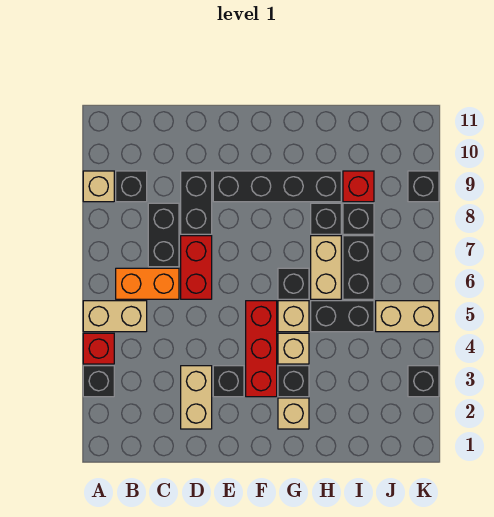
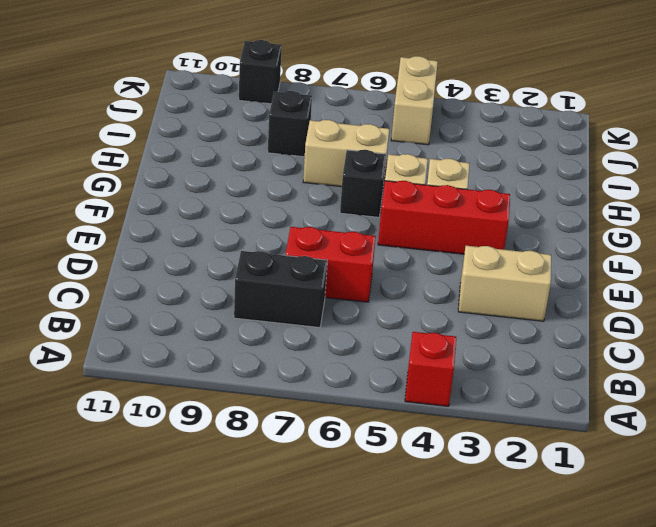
none -> black 1x1 brick [83,366,114,397]
none -> tan 1x2 brick [83,301,147,332]
none -> tan 1x1 brick [83,171,114,202]

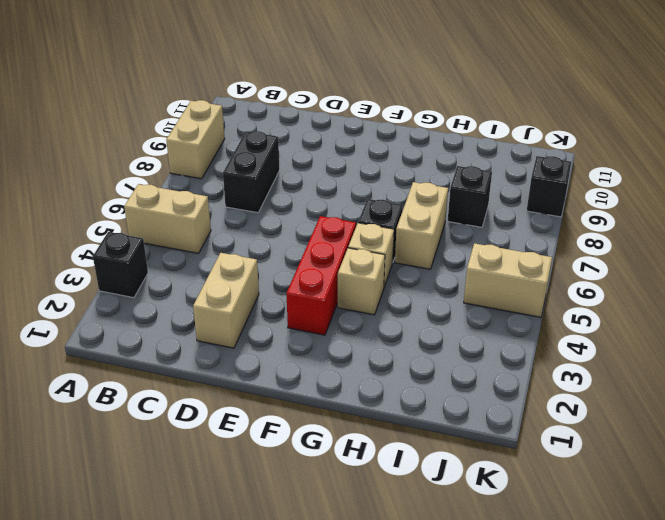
tan 1x2 brick [166,100,225,179] -> tan 1x1 brick [83,171,114,202]
none -> red 1x1 brick [83,333,114,364]
none -> orange 1x2 brick [116,268,179,299]
none -> black 1x1 brick [116,171,147,202]

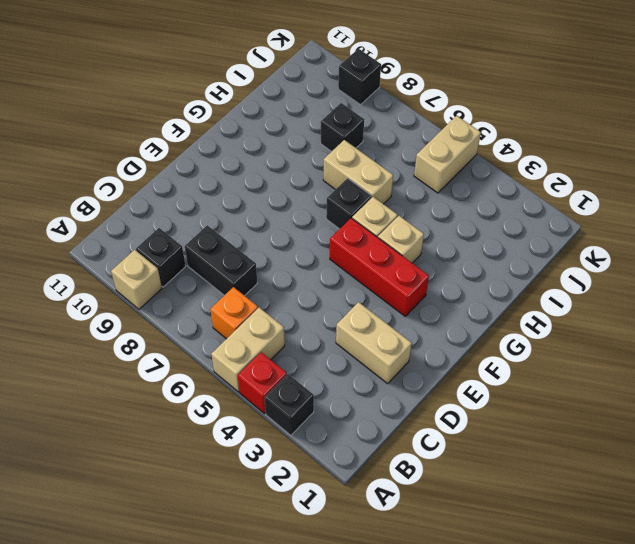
orange 1x1 brick [210,287,258,339] -> orange 1x2 brick [116,268,179,299]
none -> red 1x2 brick [181,236,212,299]
none -> black 1x2 brick [181,171,212,234]
none -> black 1x1 brick [213,366,244,397]

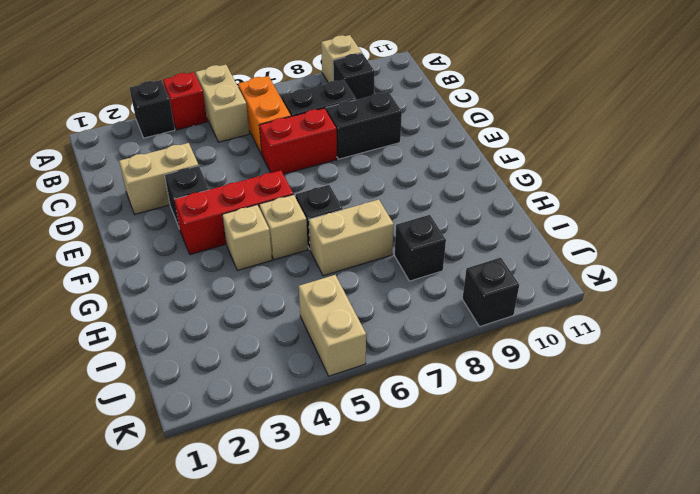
none -> black 1x4 brick [213,171,341,202]
none -> tan 1x1 brick [278,398,309,429]
none -> black 1x1 brick [278,366,309,397]

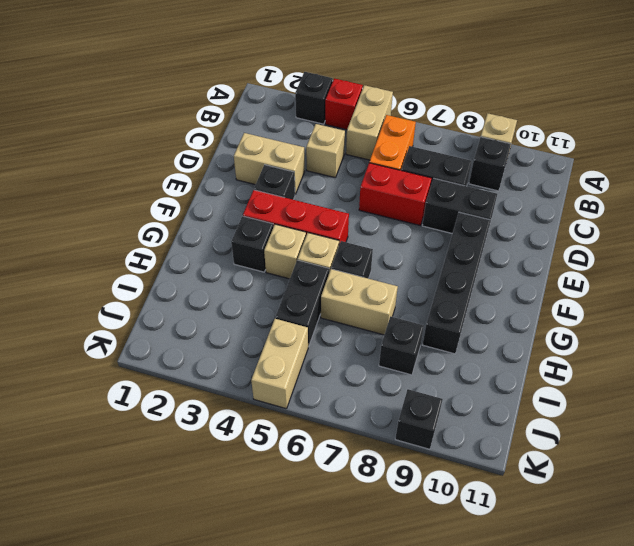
tan 1x1 brick [306,124,345,178] -> tan 1x1 brick moved to [278,398,309,429]
none -> black 1x1 brick [311,203,341,234]
none -> black 1x2 brick [343,236,374,299]
none -> red 1x1 brick [343,171,374,202]

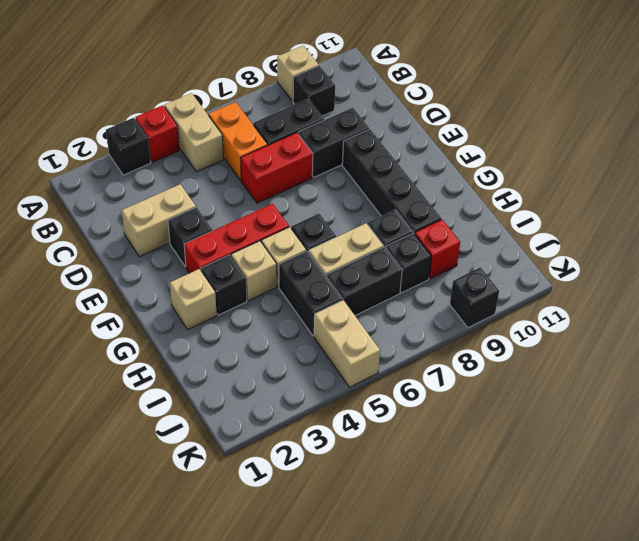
none -> black 1x1 brick [408,366,439,397]

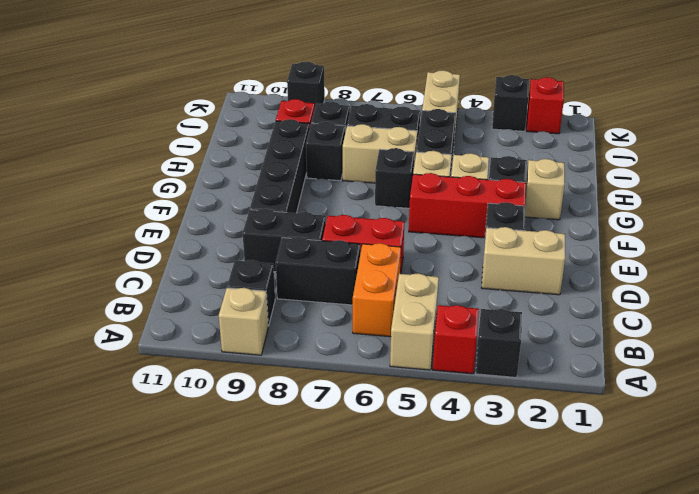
red 1x1 brick [527,77,564,134] -> none

